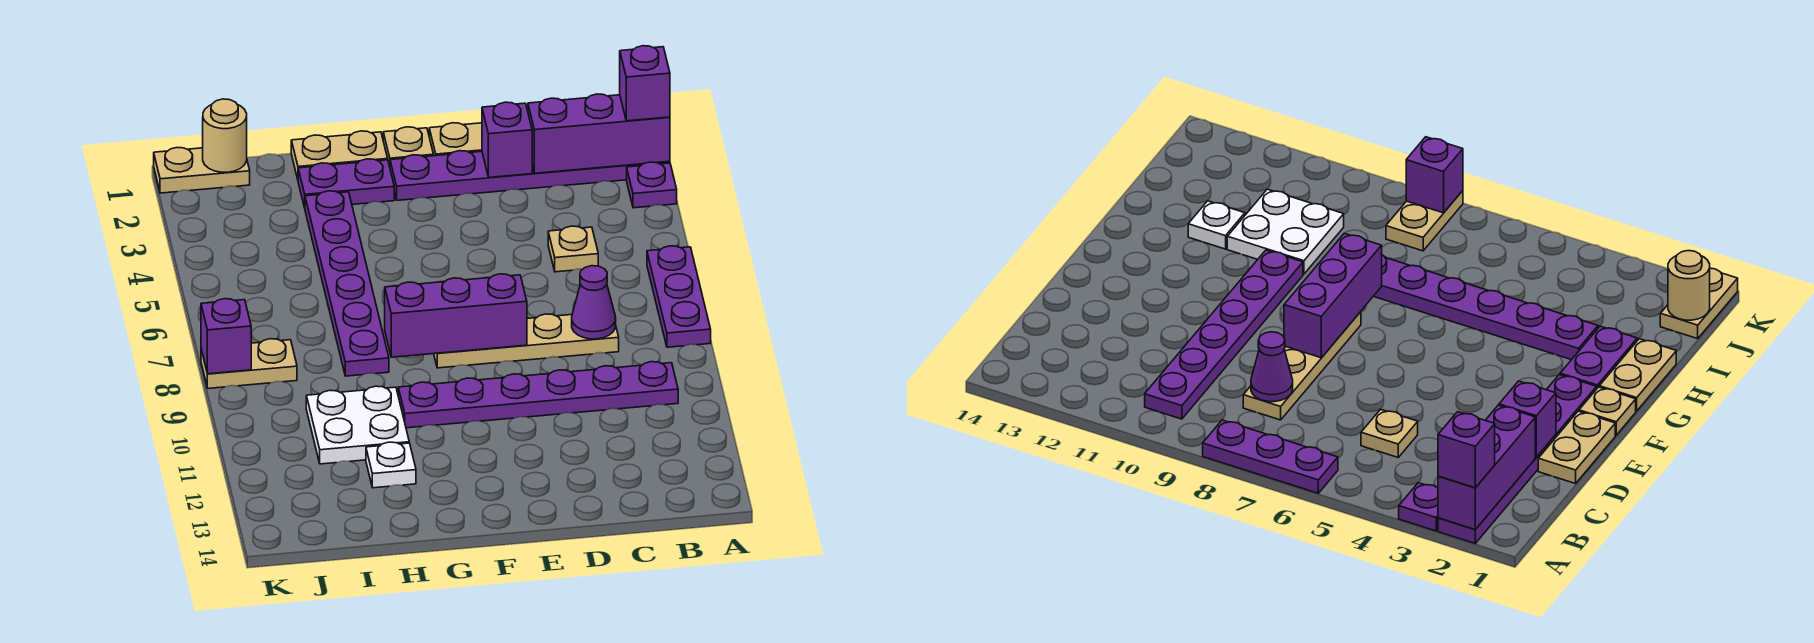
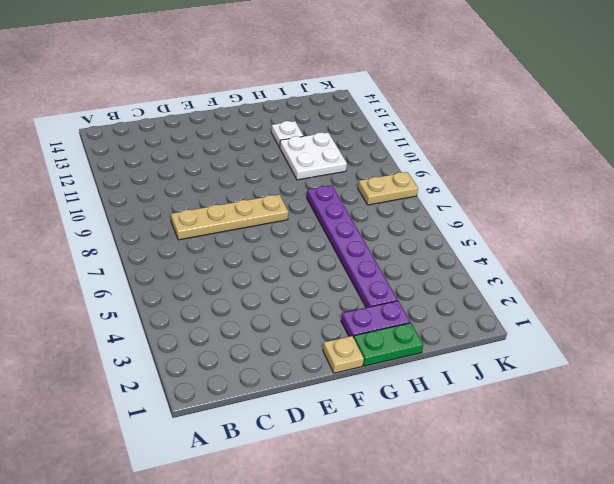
green 1x2 plate [353,323,423,366] -> tan 1x2 plate [291,131,388,179]
none -> purple 1x6 plate [390,151,670,200]
none -> purple 1x1 plate [627,162,677,208]
none -> purple 1x3 plate [647,246,711,347]

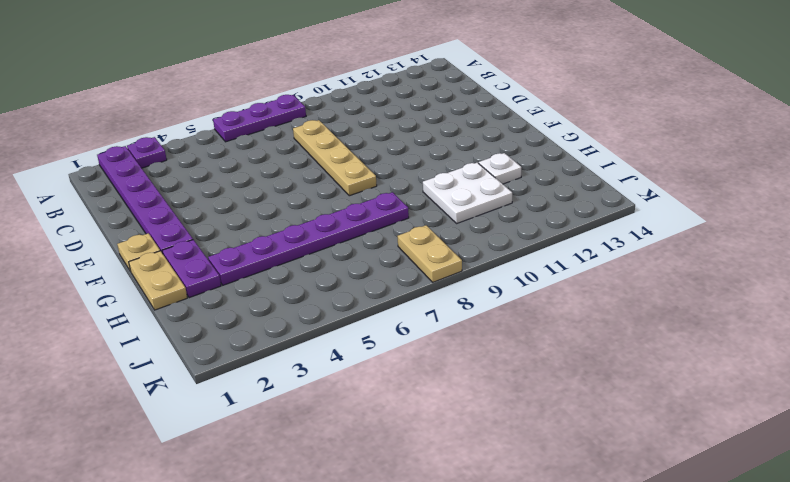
none -> purple 1x6 plate [398,362,678,428]
none -> tan 1x1 plate [548,226,598,272]
none -> tan 1x2 plate [429,123,482,156]

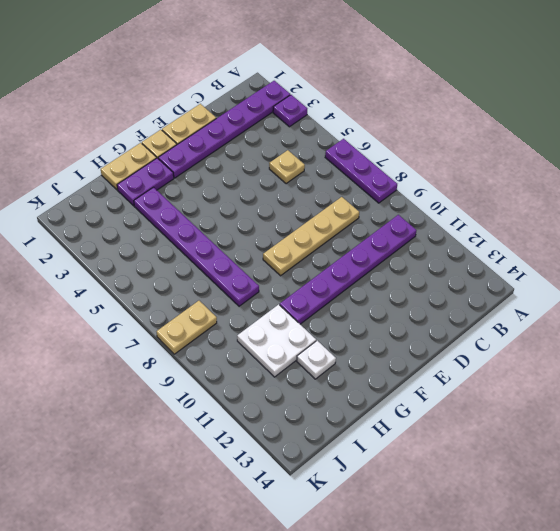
none -> tan 1x2 plate [154,148,250,193]
none -> purple 1x3 brick [528,94,670,173]
none -> purple 1x1 cone [572,266,616,339]

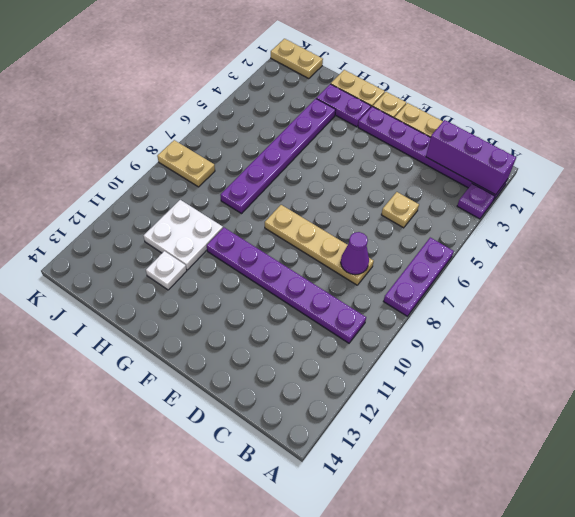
none -> purple 1x1 brick [482,102,532,177]
none -> purple 1x3 brick [385,274,527,357]
none -> tan 1x1 round brick [203,99,247,172]

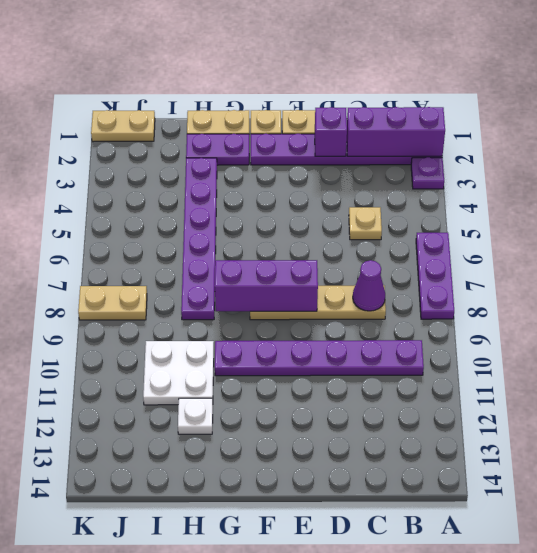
none -> tan 1x1 round brick [203,99,247,172]
none -> purple 1x1 brick [201,299,251,374]
none -> purple 1x1 brick [620,46,670,121]

